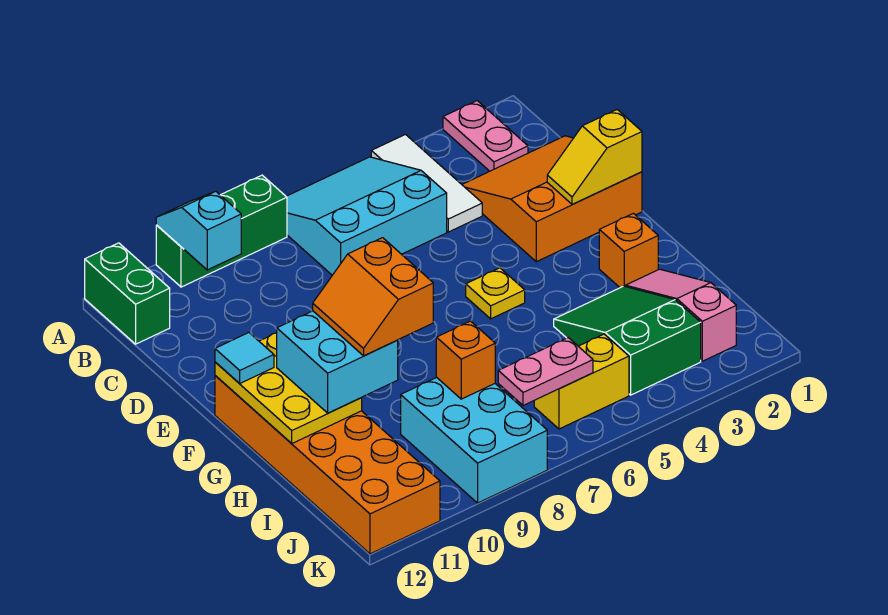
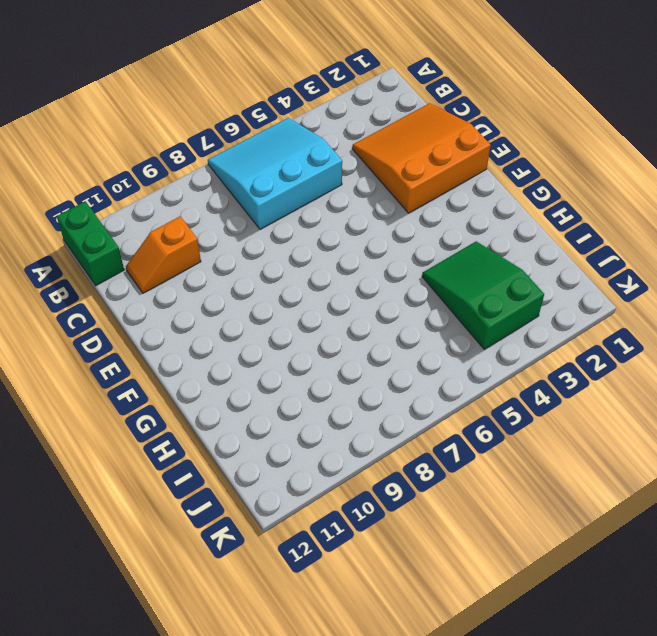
orange 1x2 slope [126,216,201,293] -> none
none -> pink 1x2 plate [443,101,528,171]
none -> white 1x3 tile [371,134,482,232]
none -> green 1x3 brick [156,175,287,287]

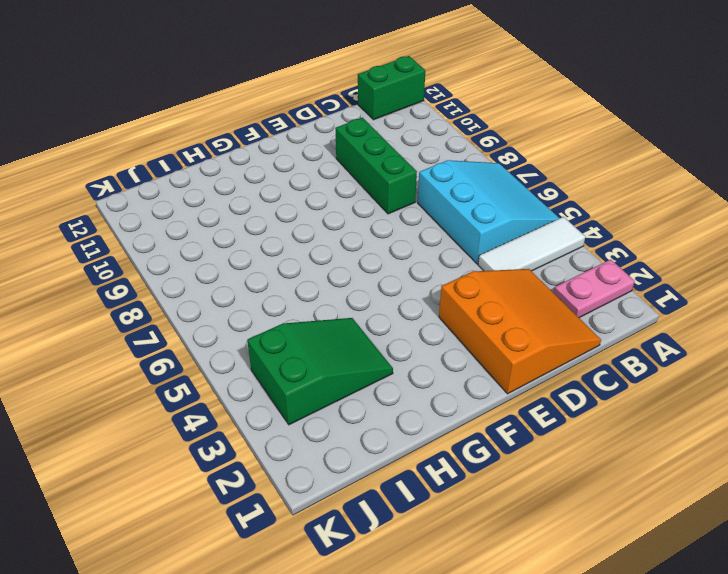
green 1x3 brick [335,118,417,214] -> green 1x3 brick moved to [156,175,287,287]
none -> yellow 1x1 plate [466,268,525,319]
none -> orange 2x6 brick [215,376,440,554]
none -> orange 1x1 brick [599,213,658,288]

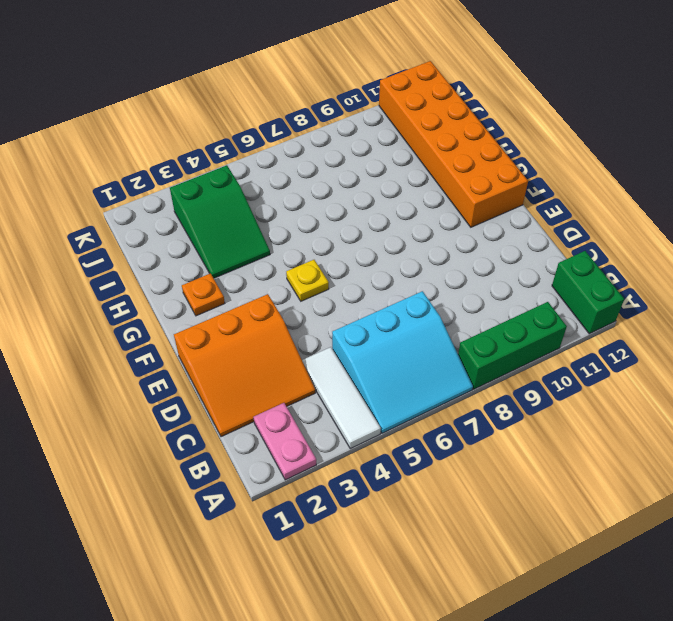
orange 1x1 plate [182,273,225,316] -> orange 1x1 brick [599,213,658,288]
none -> pink 1x3 slope [625,269,736,361]
none -> cyan 2x3 brick [401,378,547,503]
none -> yellow 1x2 brick [534,334,629,429]

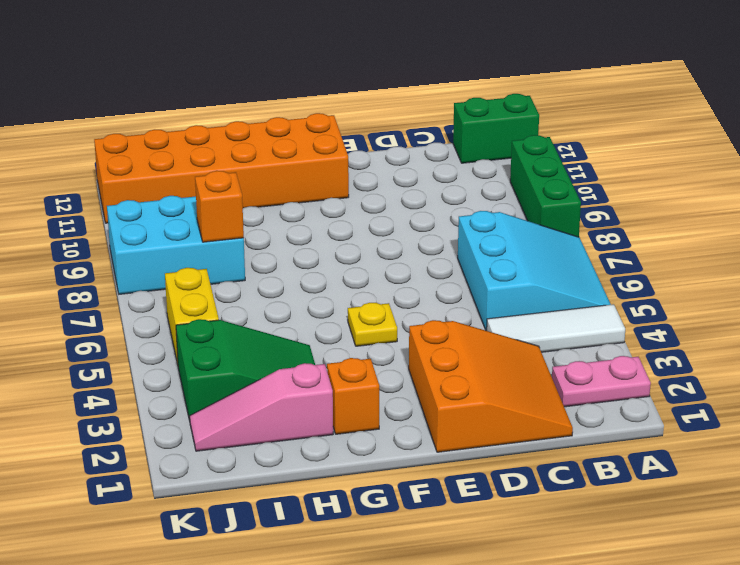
pink 1x3 slope [190,363,333,451] -> pink 1x3 slope turned to [625,269,736,361]
none -> cyan 1x2 slope [156,191,241,270]
none -> yellow 1x2 slope [547,110,642,205]
none -> yellow 2x3 plate [215,333,362,443]

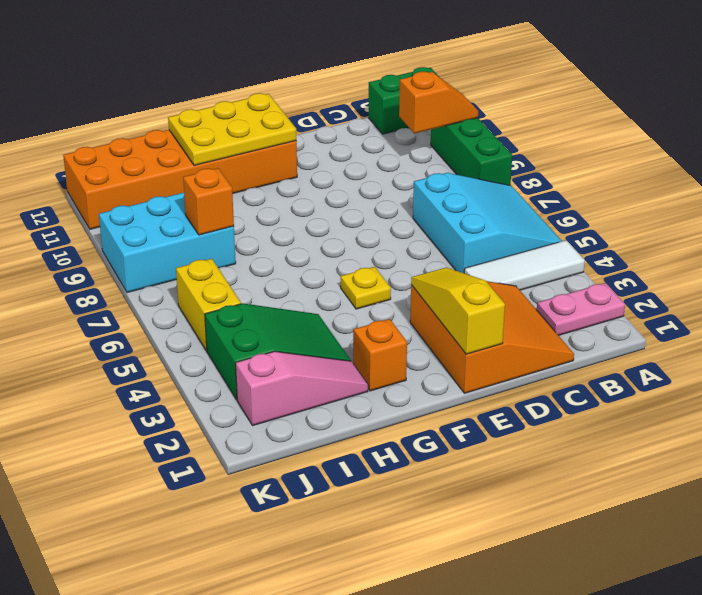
orange 1x2 slope [399,72,478,134] -> cyan 1x2 slope [156,191,241,270]
yellow 1x3 slope [411,268,505,354] -> yellow 1x2 slope [547,110,642,205]
none -> pink 1x2 plate [498,338,593,406]
none -> cyan 1x1 tile [215,333,274,384]
none -> cyan 2x2 brick [277,311,398,413]

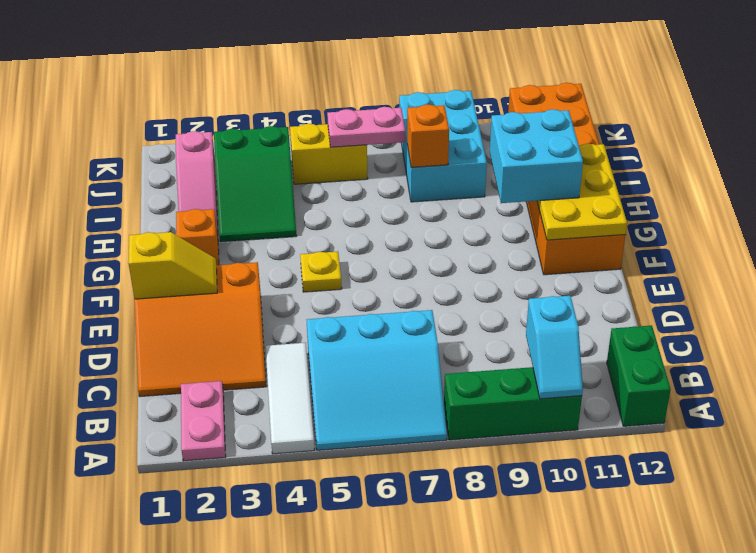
none -> cyan 1x1 tile [215,333,274,384]
none -> orange 2x2 slope [313,238,433,356]

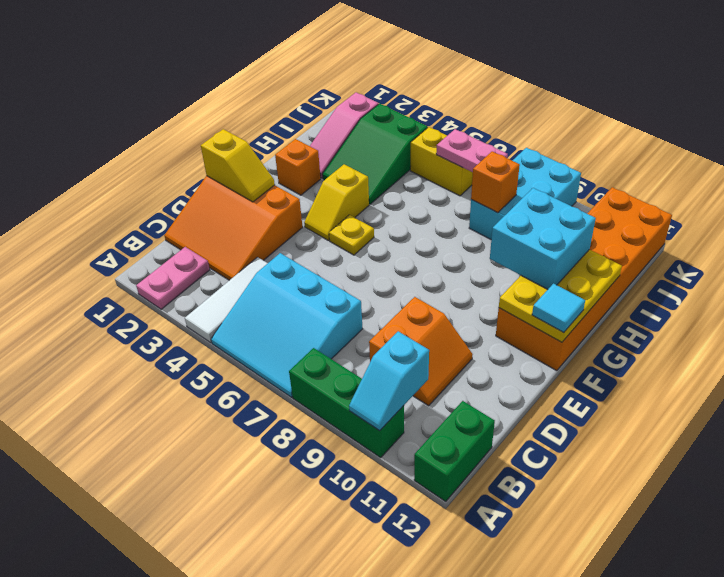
orange 2x2 slope [369,297,473,406] -> orange 2x2 slope moved to [313,238,433,356]
yellow 1x2 slope [304,164,369,240] -> none

